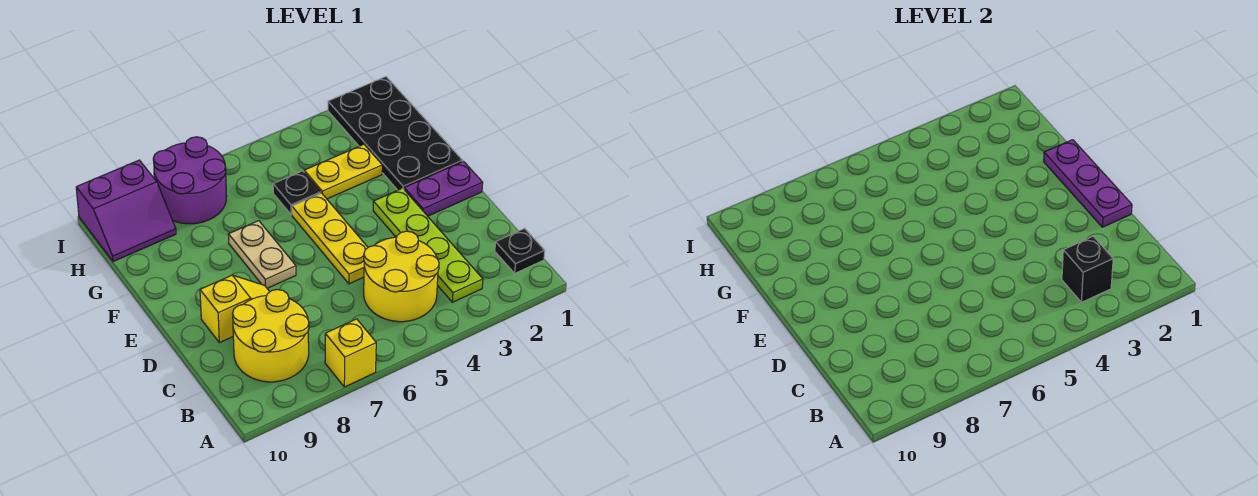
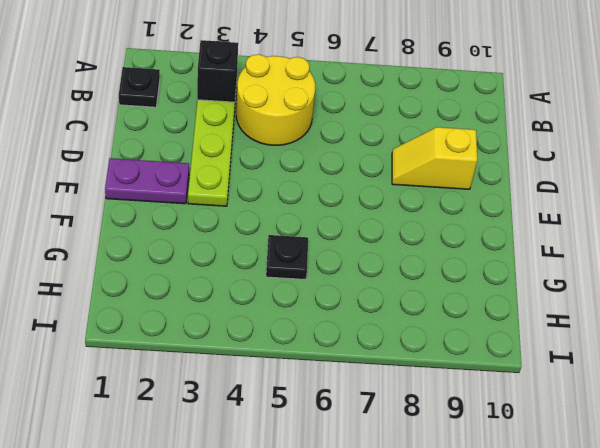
none -> yellow 1x1 brick [325,319,376,387]
none -> yellow 2x2 round brick [233,290,309,382]
none -> yellow 1x3 plate [292,193,368,284]

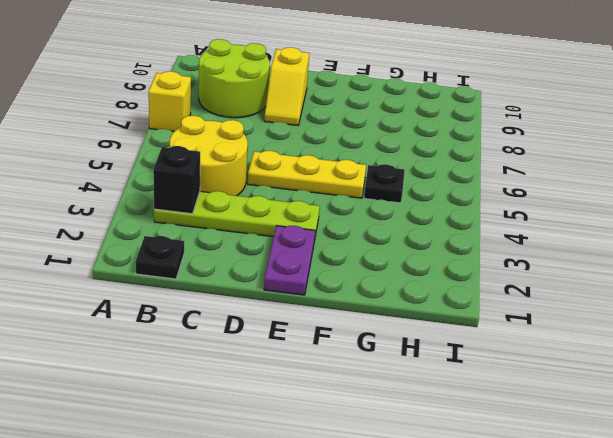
lime 2x2 round brick [199,39,270,118] -> yellow 2x2 round brick [233,290,309,382]
none -> tan 1x2 plate [228,221,296,288]
none -> black 2x4 plate [328,77,463,190]
none -> yellow 1x2 plate [304,144,382,199]

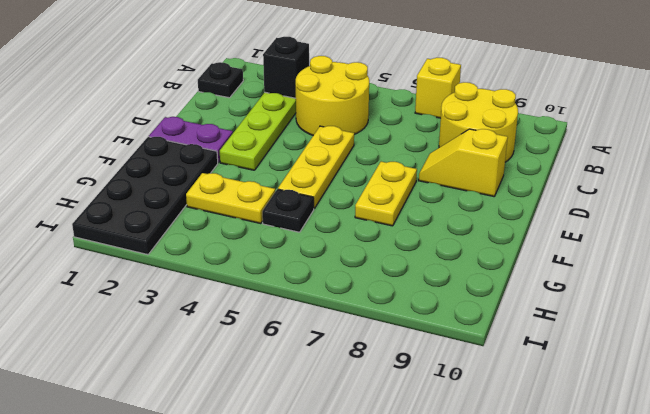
yellow 1x2 plate [355,162,417,226] -> tan 1x2 plate [228,221,296,288]
none -> purple 2x2 round brick [153,137,227,224]
none -> purple 2x2 slope [76,160,176,262]
none -> purple 1x3 plate [1044,140,1132,227]

